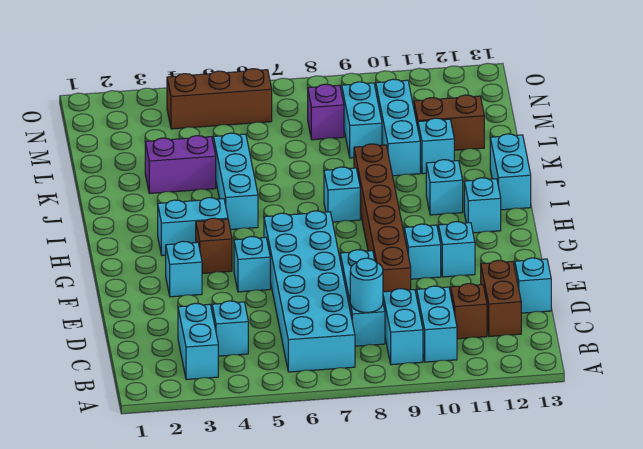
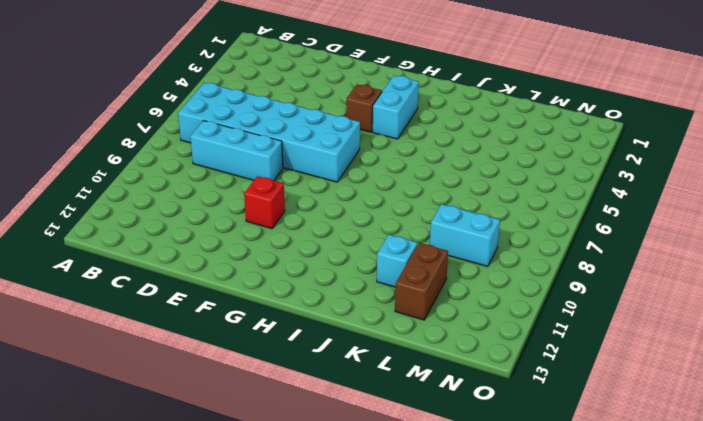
red 1x1 brick [244,176,285,229] -> cyan 1x1 brick [404,224,441,279]
none -> cyan 1x2 brick [178,303,218,380]
none -> cyan 1x2 brick [383,289,423,365]
none -> cyan 1x2 brick [417,286,457,362]

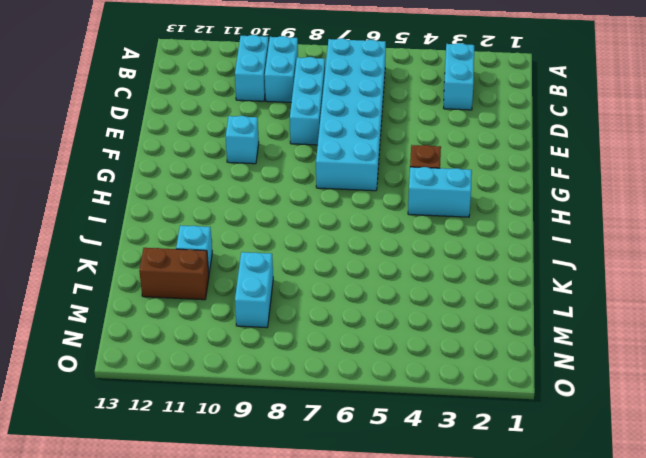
none -> cyan 1x1 brick [212,301,248,356]
none -> brown 1x1 brick [451,284,487,339]
none -> brown 1x2 brick [481,260,521,336]

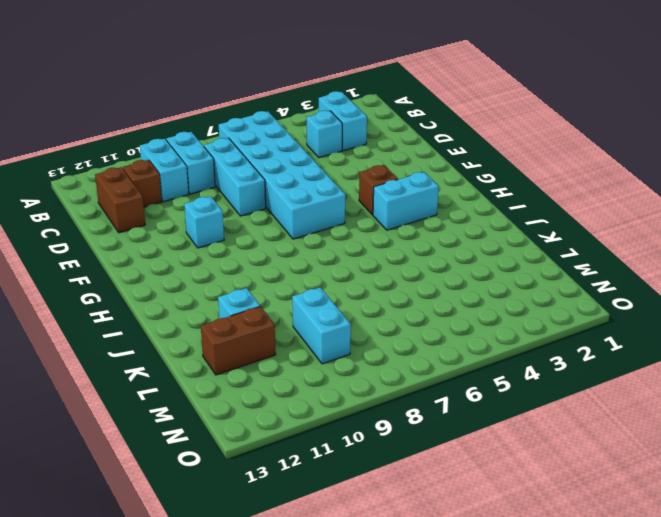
none -> cyan 1x1 brick [515,258,551,313]
none -> brown 1x6 brick [354,144,411,292]
none -> cyan 1x1 brick [166,241,202,297]

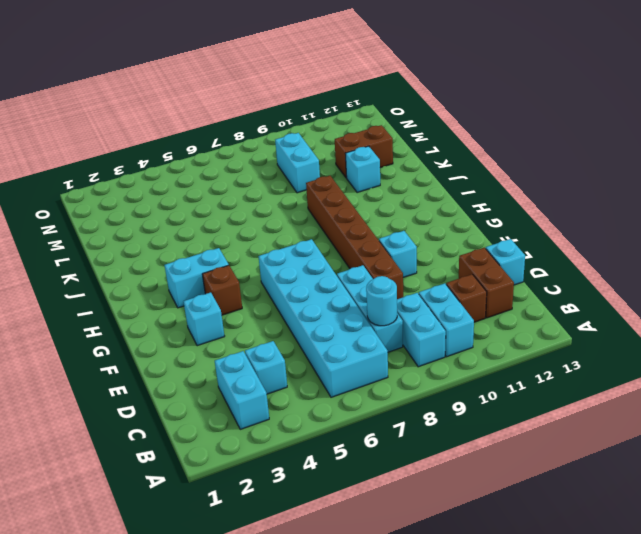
none -> cyan 1x1 brick [234,237,270,292]
none -> cyan 1x1 brick [438,222,475,277]
none -> cyan 1x1 brick [464,178,501,233]

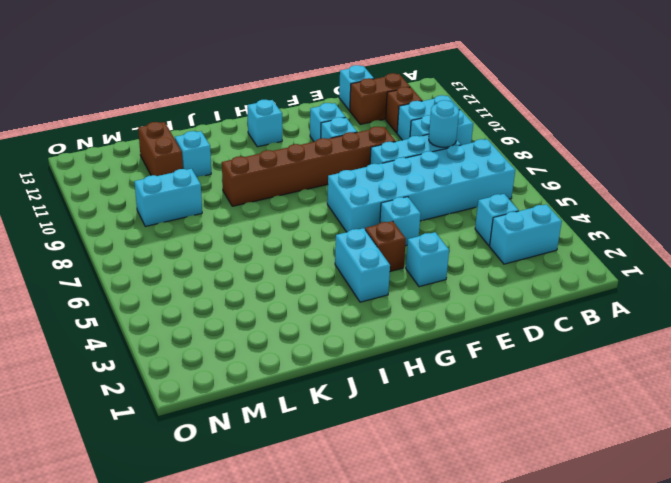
none -> cyan 1x3 brick [213,133,258,230]
none -> cyan 1x1 brick [324,167,360,222]
none -> cyan 1x1 brick [426,160,463,215]

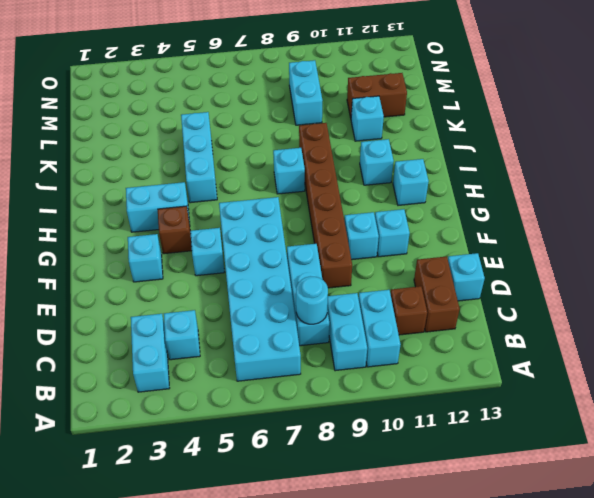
none -> cyan 1x2 brick [490,134,531,210]
none -> purple 1x2 brick [145,136,216,193]
none -> cyan 1x3 brick [376,79,420,176]

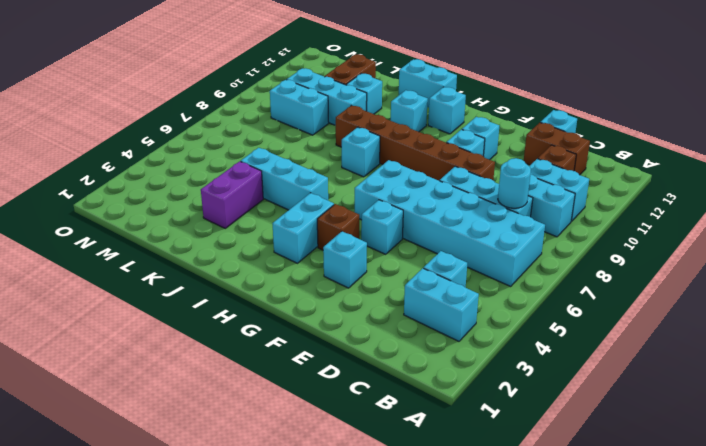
none -> purple 1x1 brick [308,84,344,140]
none -> brown 1x3 brick [167,69,272,129]

